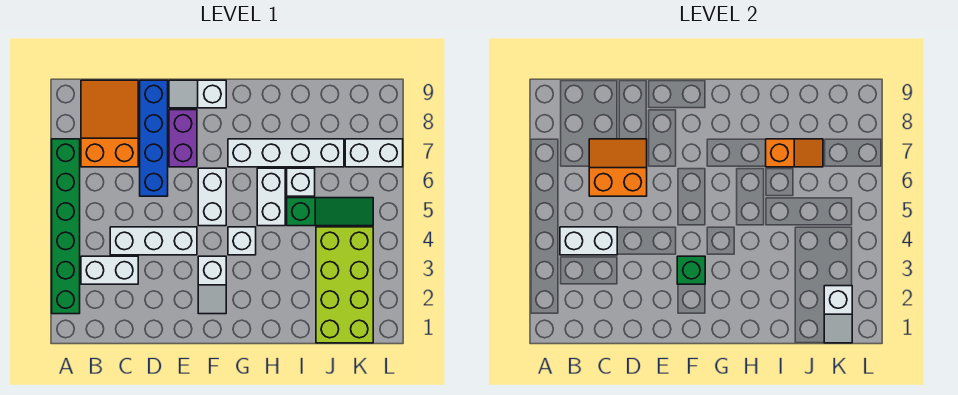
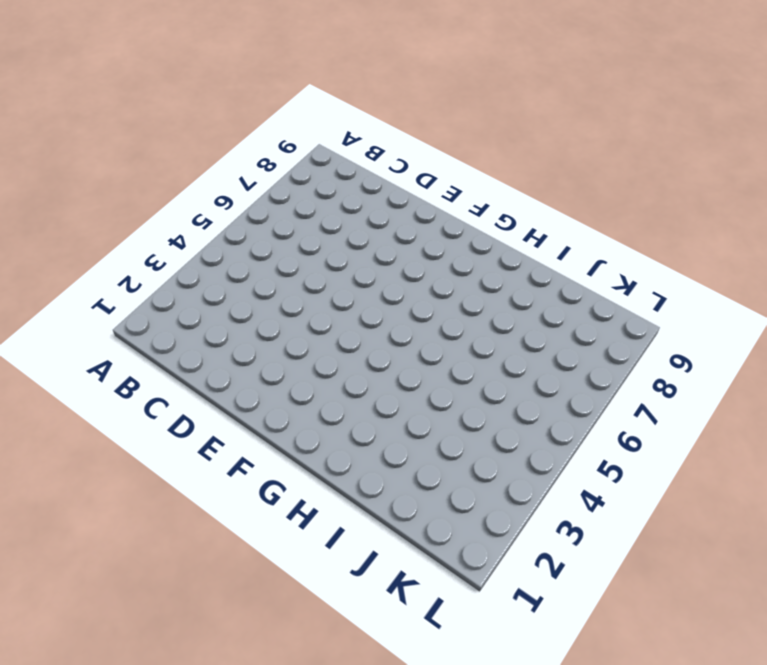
none -> green 1x6 brick [52,139,80,314]
none -> white 1x2 brick [81,256,138,284]
none -> orange 2x3 slope [81,80,138,167]

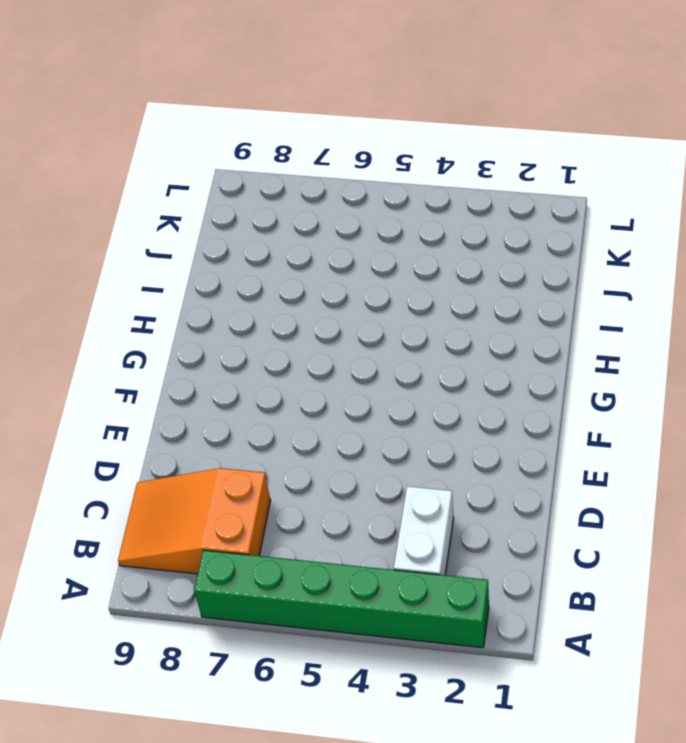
none -> white 1x3 brick [110,227,197,255]
none -> blue 1x4 brick [140,80,168,196]
none -> purple 1x2 brick [169,110,197,167]

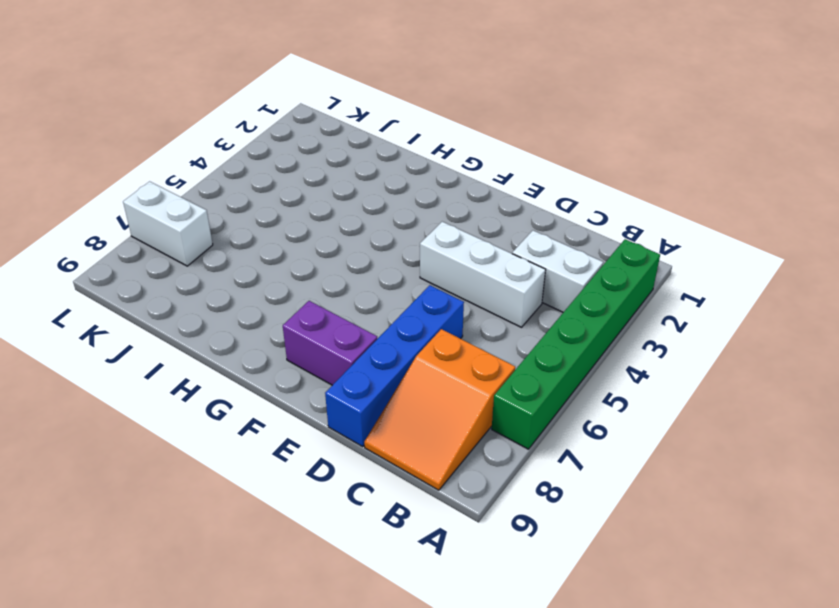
purple 1x2 brick [283,301,377,385] -> purple 1x2 brick turned to [169,110,197,167]
none -> white 1x2 slope [169,80,226,108]
none -> white 1x2 slope [198,256,226,314]
none -> white 1x2 brick [198,168,226,226]

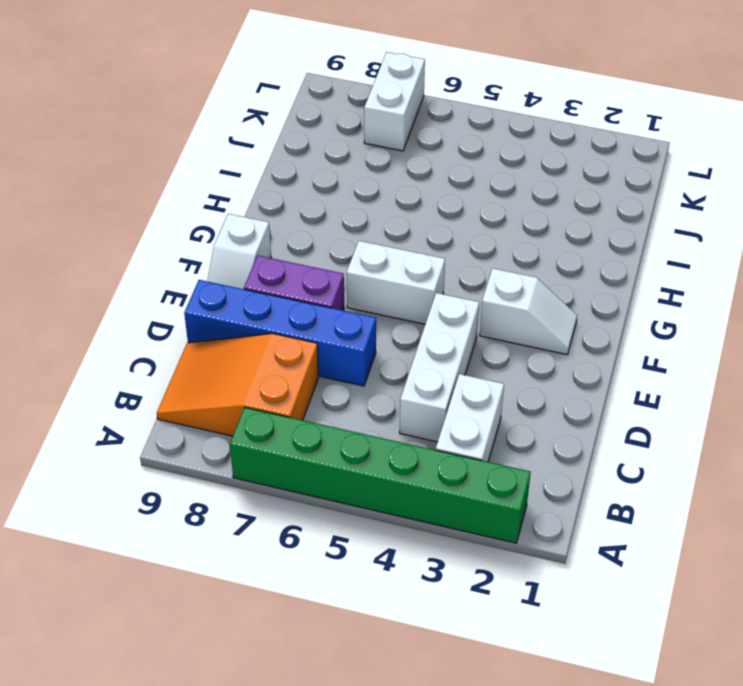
none -> white 1x1 brick [228,227,256,255]
none -> white 1x4 brick [228,139,344,167]
none -> white 1x2 brick [257,168,285,226]

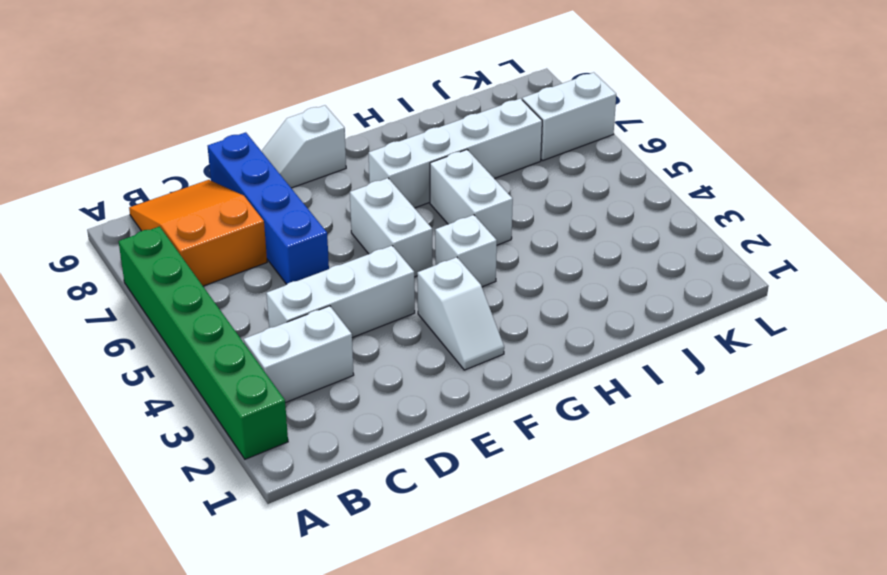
none -> purple 1x2 brick [169,110,197,167]
none -> green 1x3 slope [287,198,373,226]
none -> white 1x1 brick [287,168,315,196]

